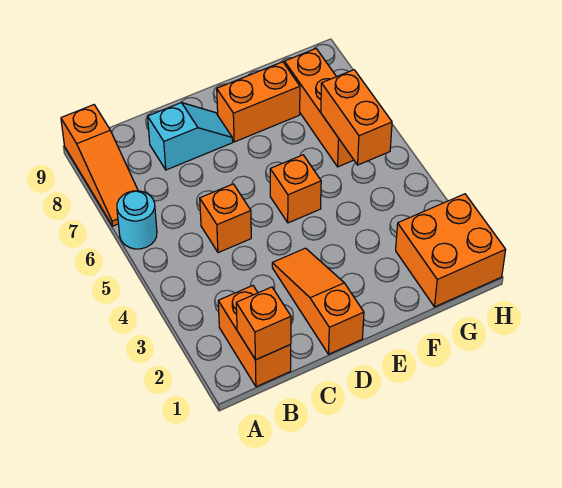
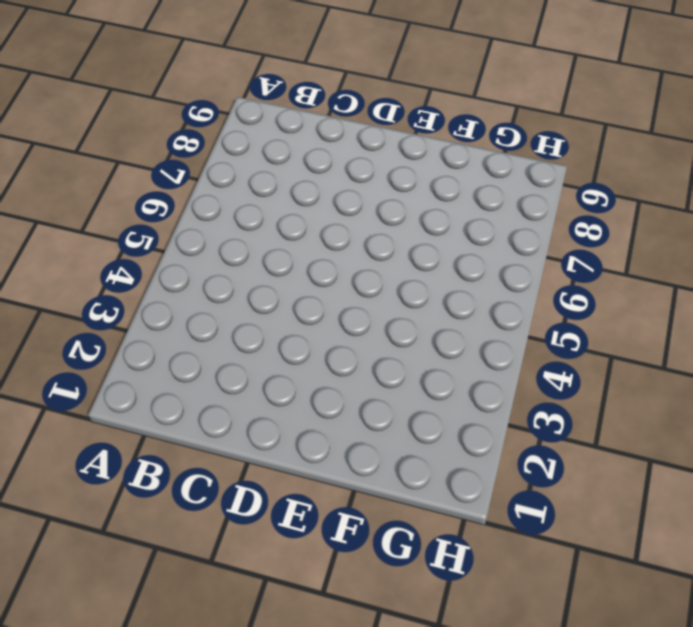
none -> cyan 1x1 round brick [117,191,157,249]
none -> orange 1x3 slope [61,105,138,226]
none -> orange 1x2 brick [218,286,291,387]

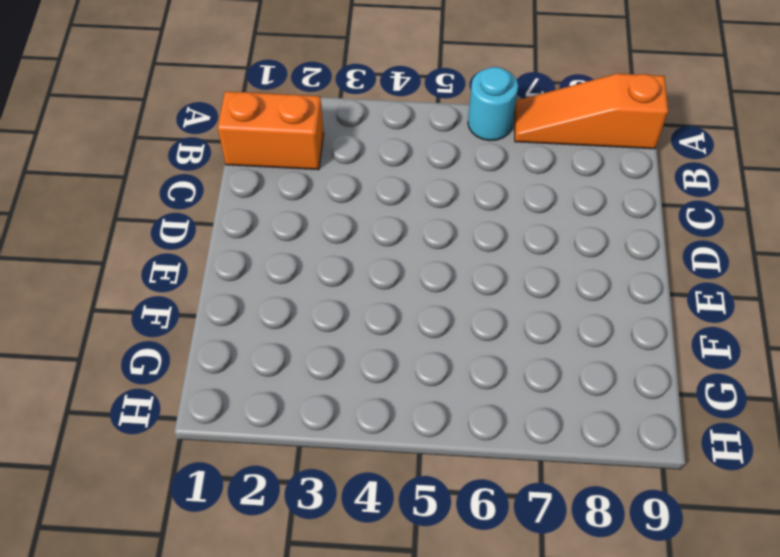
none -> orange 1x1 brick [200,184,251,253]
none -> cyan 1x2 slope [148,103,233,170]
none -> orange 1x3 slope [272,248,364,354]

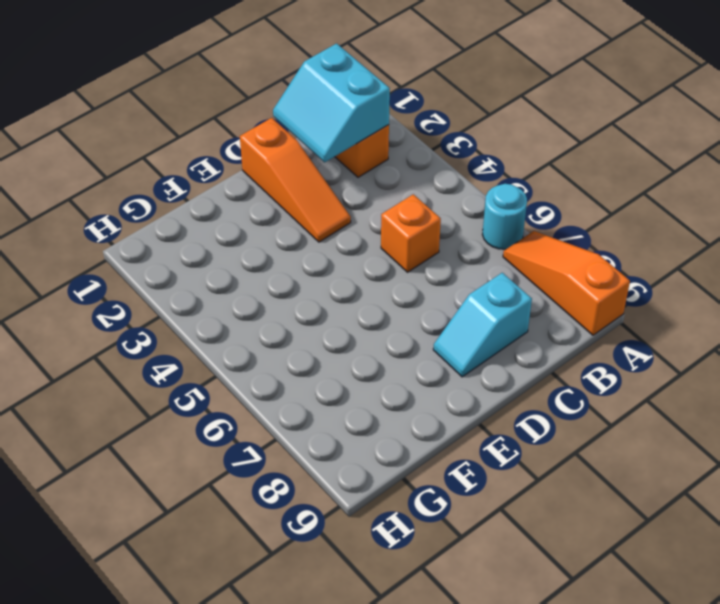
cyan 2x2 slope [273,44,390,162] -> orange 1x1 brick [236,287,291,360]
none -> orange 1x1 brick [270,155,321,223]
none -> orange 1x2 brick [217,62,300,142]
none -> orange 2x2 brick [396,194,506,307]

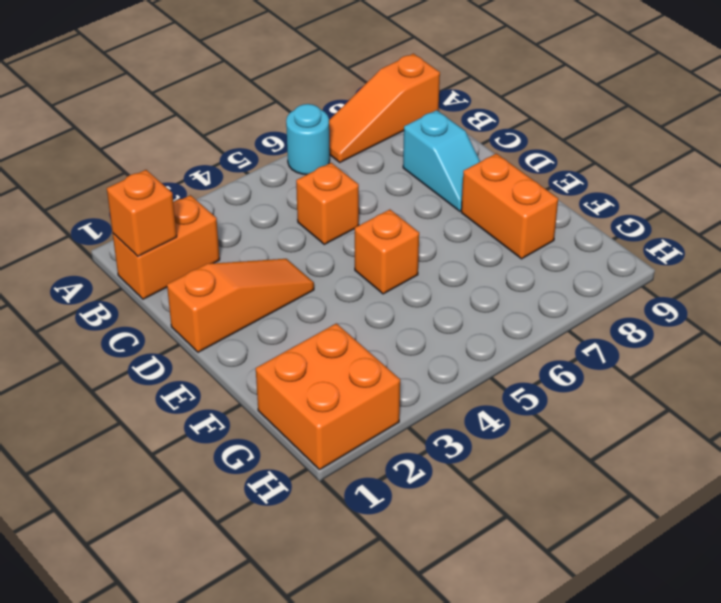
none -> orange 1x3 brick [285,49,354,167]
none -> orange 1x2 brick [321,70,392,165]

